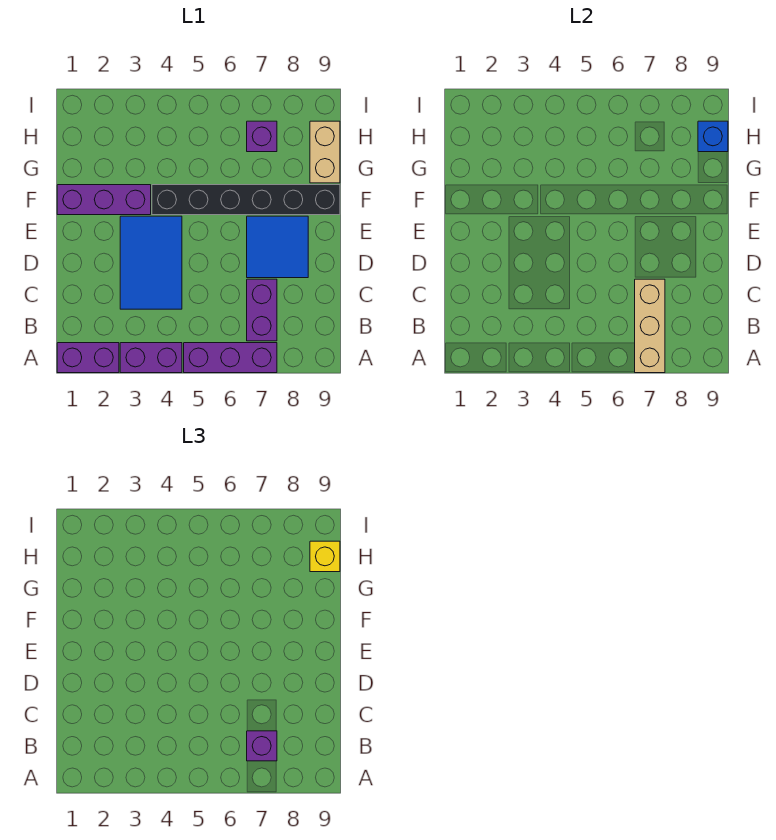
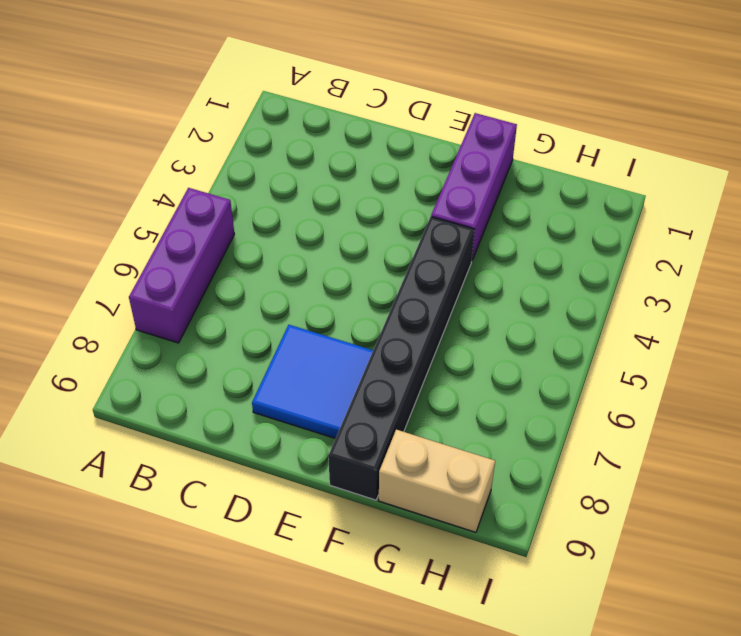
none -> purple 1x2 brick [57,343,119,373]
none -> purple 1x2 brick [120,343,182,373]
none -> purple 1x2 brick [247,279,277,341]

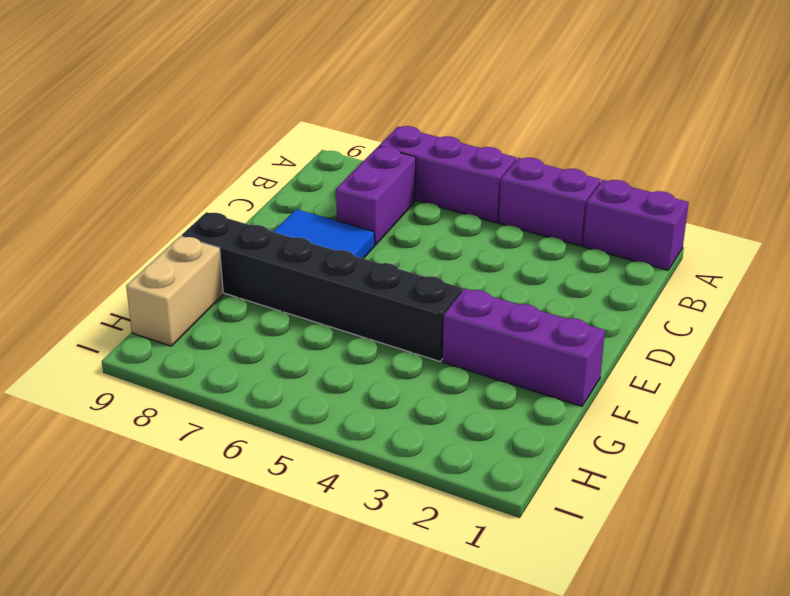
none -> blue 2x3 tile [120,216,182,309]
none -> purple 1x1 brick [247,121,277,152]
none -> tan 1x3 brick [635,279,665,373]

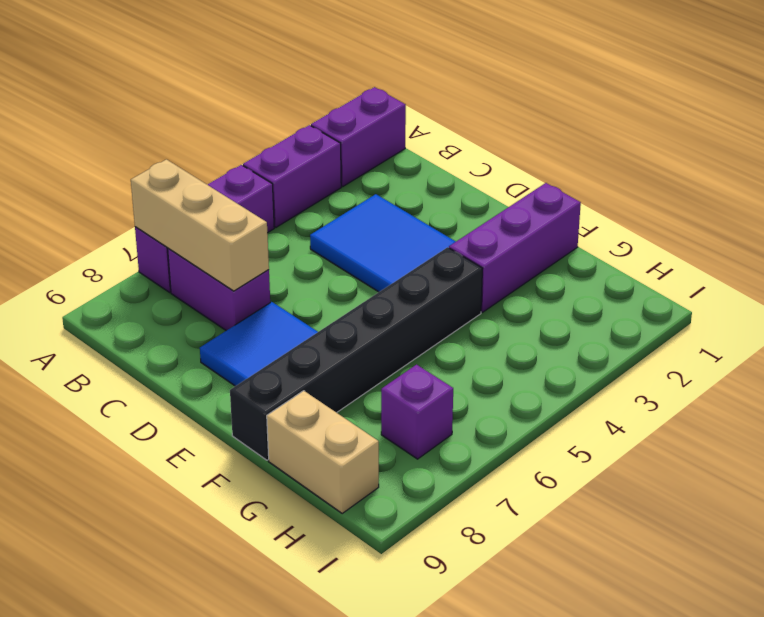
none -> blue 1x1 brick [698,121,728,152]
none -> purple 1x1 brick [247,731,277,761]
none -> yellow 1x1 brick [310,541,340,572]

